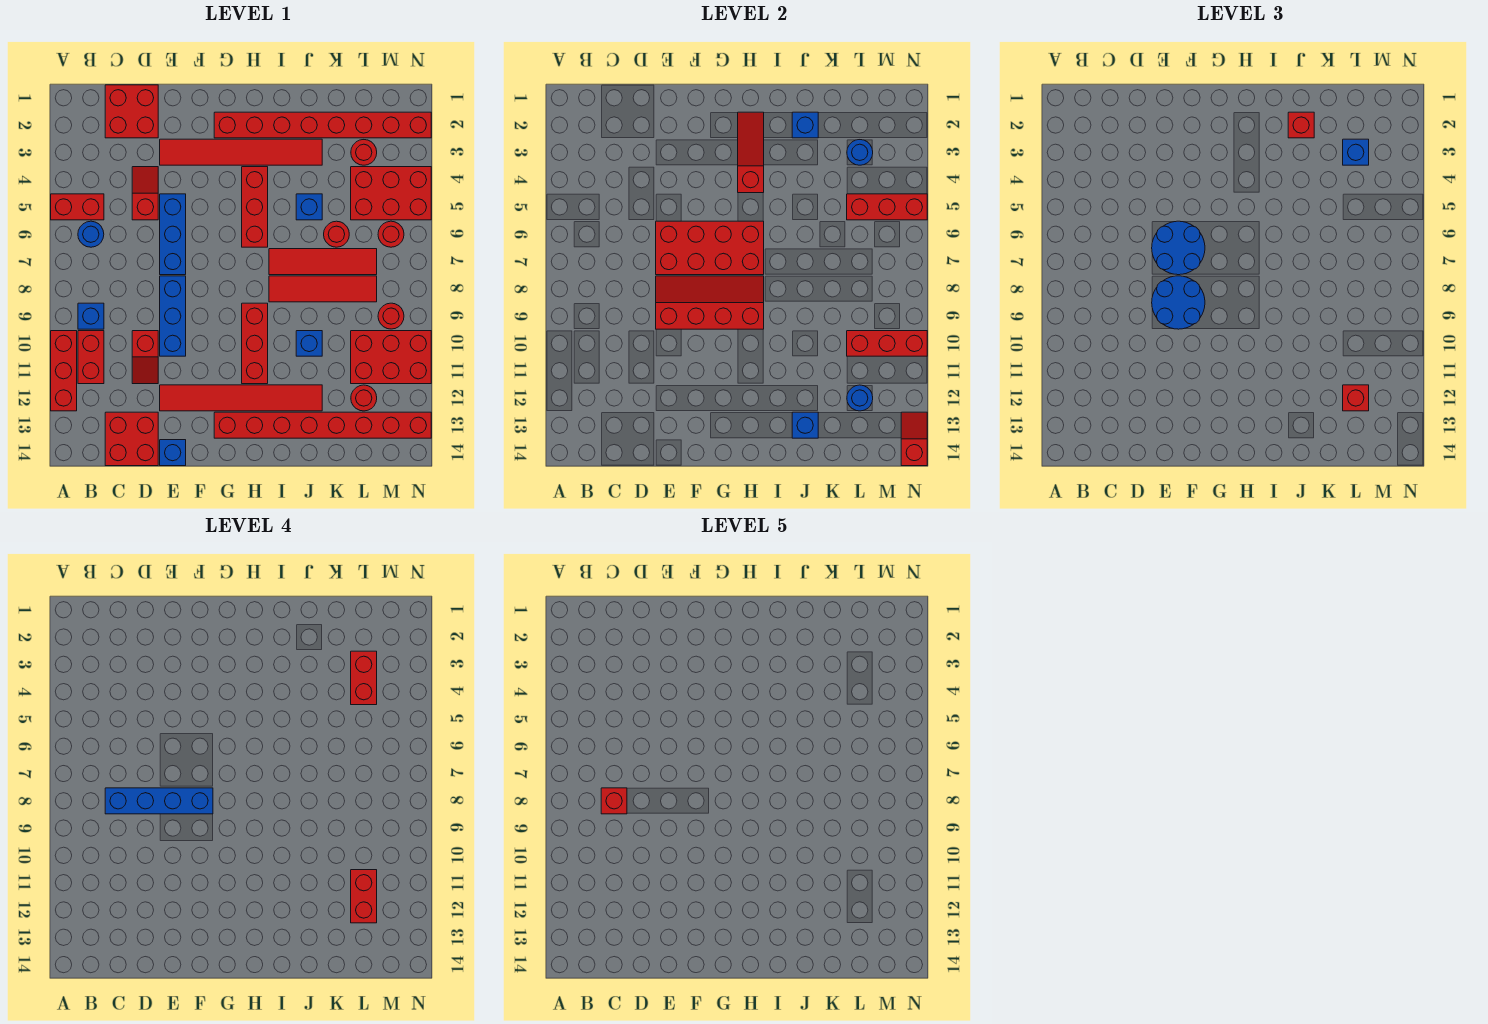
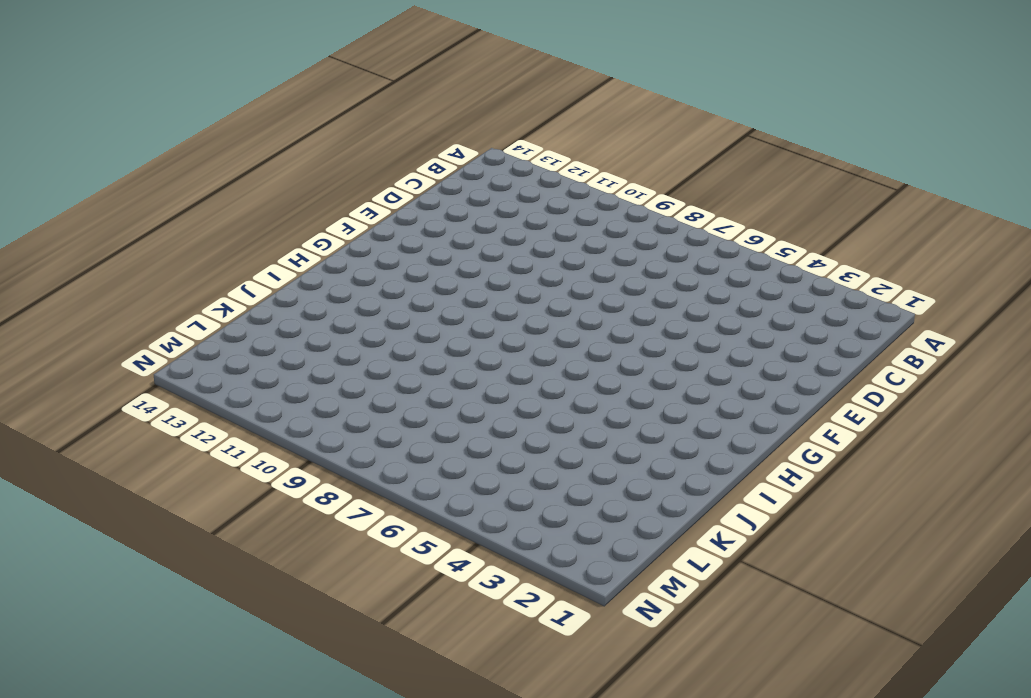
none -> red 1x2 brick [51,194,104,220]
none -> red 1x3 brick [51,331,77,411]
none -> blue 1x1 round brick [78,221,104,247]
none -> blue 1x1 brick [78,303,104,329]

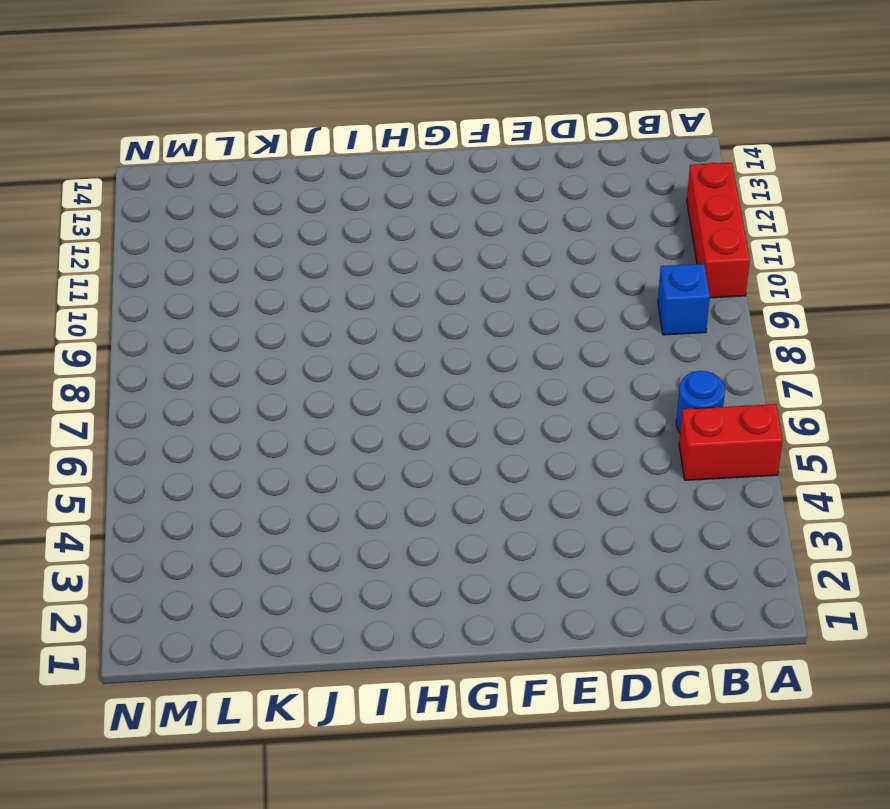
none -> red 1x2 brick [78,331,104,384]
none -> red 2x2 brick [105,85,158,138]
none -> red 2x2 brick [105,412,158,466]
none -> red 1x2 slope [132,167,158,220]

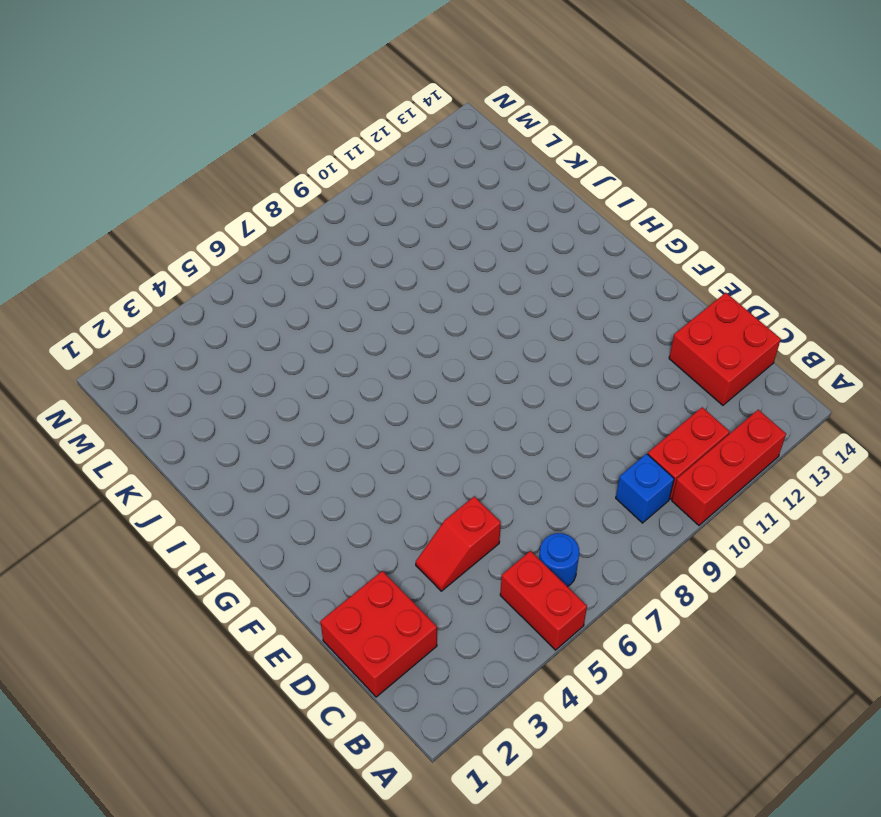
none -> red 1x2 slope [132,331,158,384]
none -> red 1x6 tile [160,139,322,165]
none -> blue 1x3 brick [160,194,186,275]
none -> blue 1x3 brick [160,276,186,356]

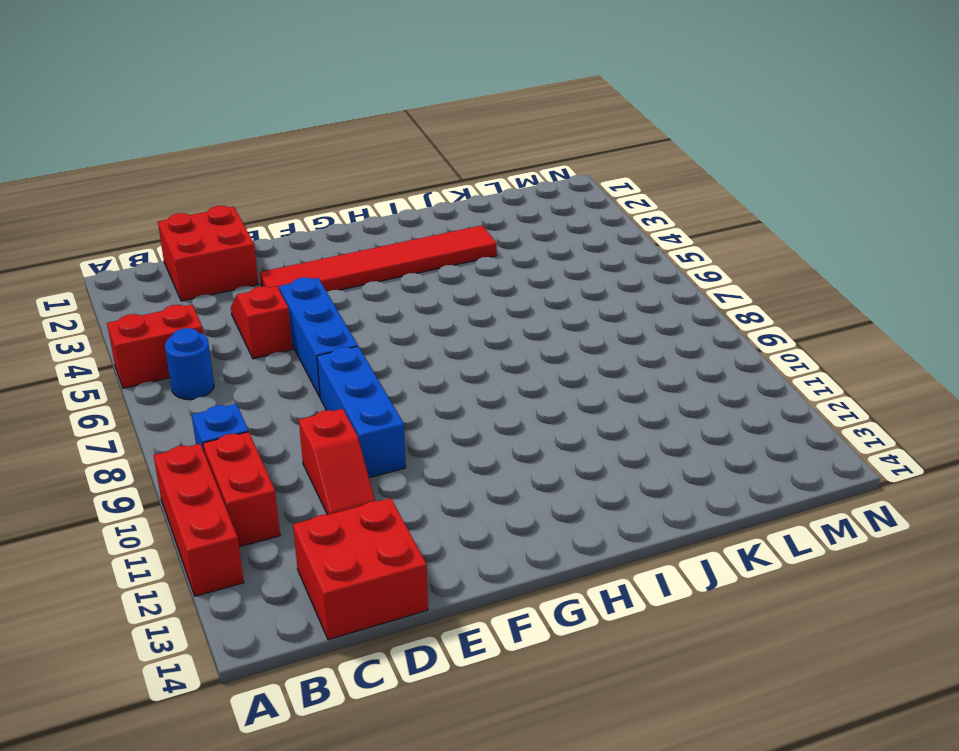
none -> red 1x6 tile [160,385,322,411]
none -> blue 1x1 brick [160,440,186,466]
none -> red 1x8 brick [214,112,431,138]
none -> red 1x8 brick [214,412,431,438]

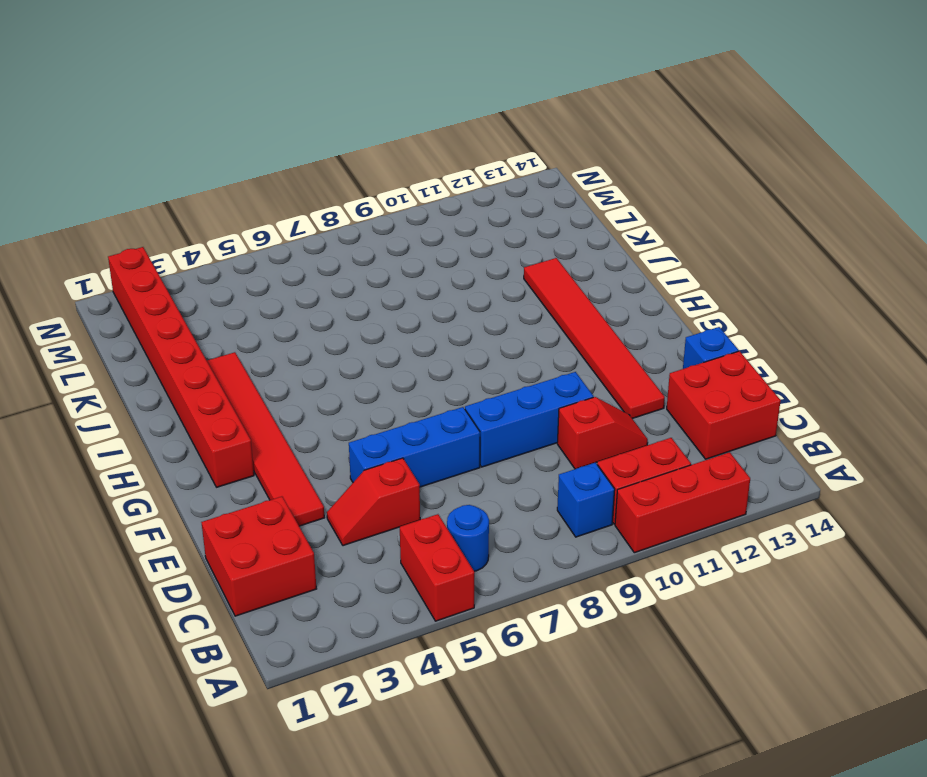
none -> red 1x8 brick [214,412,431,438]
none -> red 1x3 brick [242,167,268,247]
none -> red 1x3 brick [242,303,268,384]
none -> red 1x4 tile [269,249,377,275]

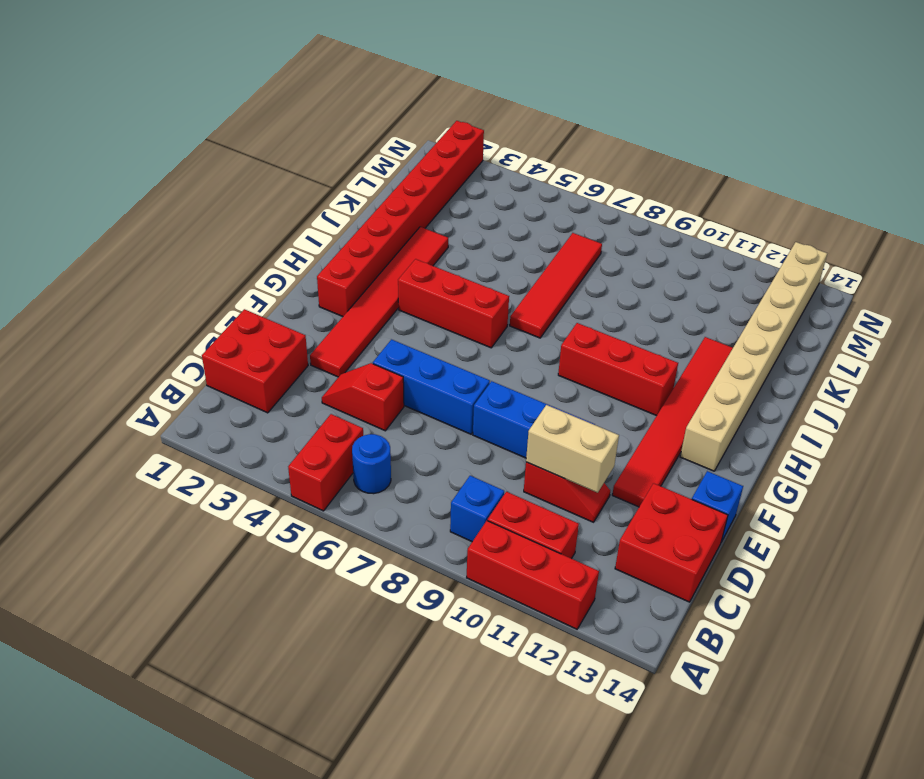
tan 1x2 brick [526,405,619,493] -> none
tan 1x8 brick [680,242,827,471] -> red 1x8 brick [214,412,431,438]
none -> red 1x4 tile [269,276,377,302]
none -> blue 1x1 brick [296,194,322,220]
none -> blue 1x1 brick [296,331,322,356]
none -> red 1x1 round brick [324,221,349,247]

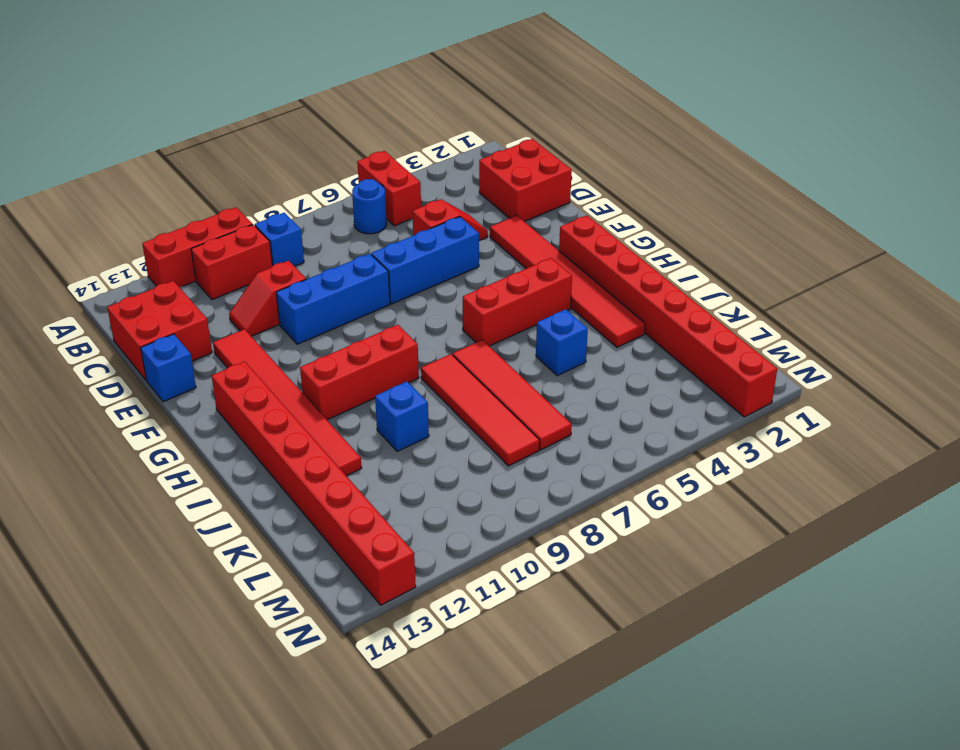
none -> red 1x1 round brick [324,221,349,247]
none -> red 1x1 round brick [351,140,377,165]
none -> red 2x3 brick [351,167,431,220]
none -> red 2x3 brick [351,331,431,384]

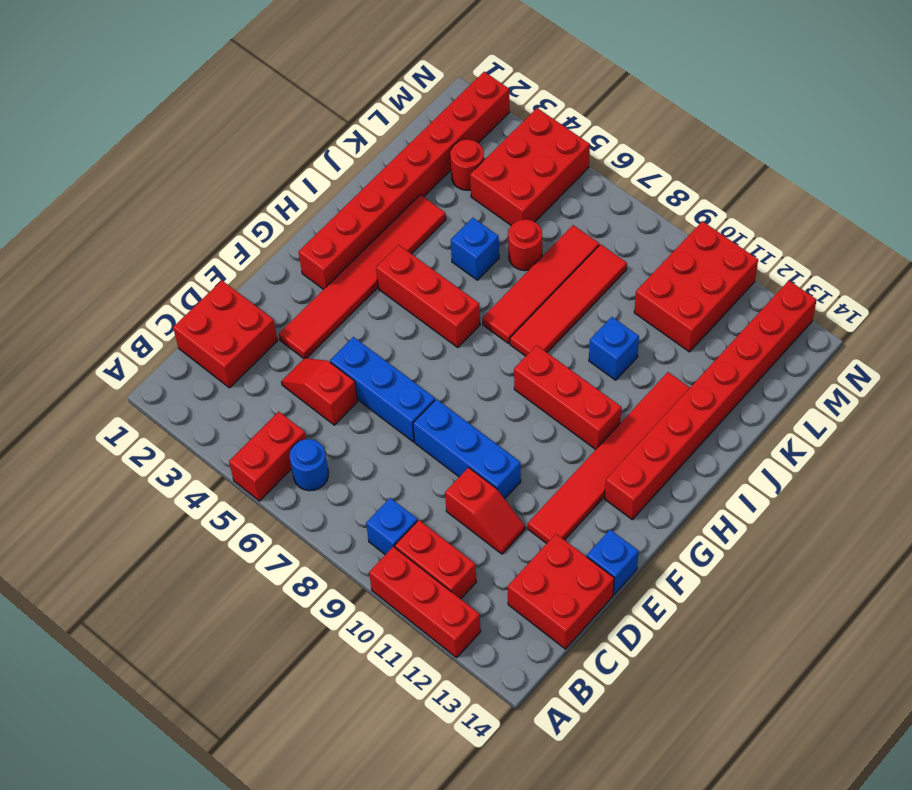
none -> red 1x1 round brick [351,385,377,411]
none -> red 1x1 round brick [378,221,404,247]
none -> red 1x1 round brick [378,303,404,329]
none -> red 2x4 brick [656,221,764,275]

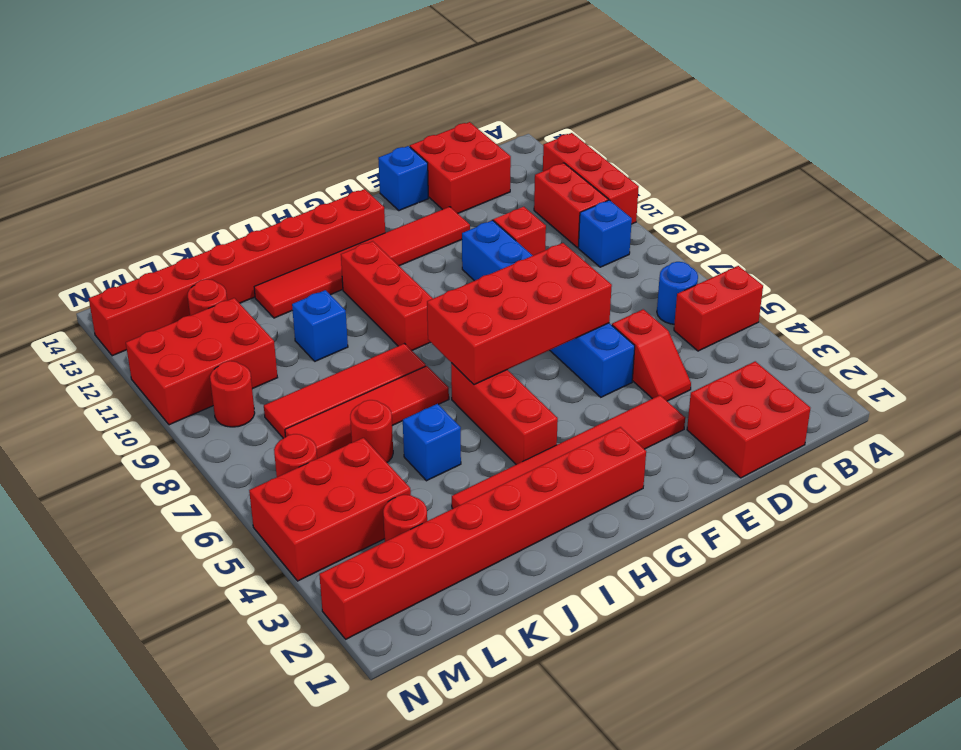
none -> red 2x4 slope [656,276,764,329]
none -> red 1x3 slope [738,112,764,193]
none -> blue 1x1 brick [792,112,818,138]
none -> blue 1x1 brick [792,412,818,438]

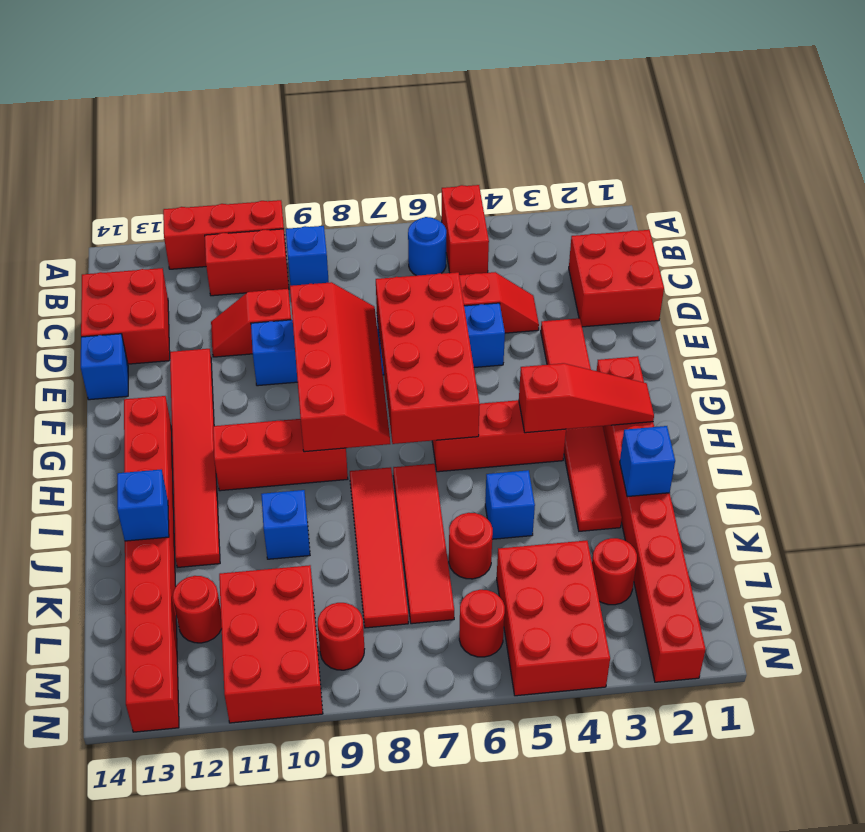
none -> blue 1x1 round brick [847,140,873,165]
none -> red 1x3 brick [847,194,927,220]
none -> red 1x3 brick [847,331,927,356]
none -> blue 1x1 round brick [847,385,873,411]

